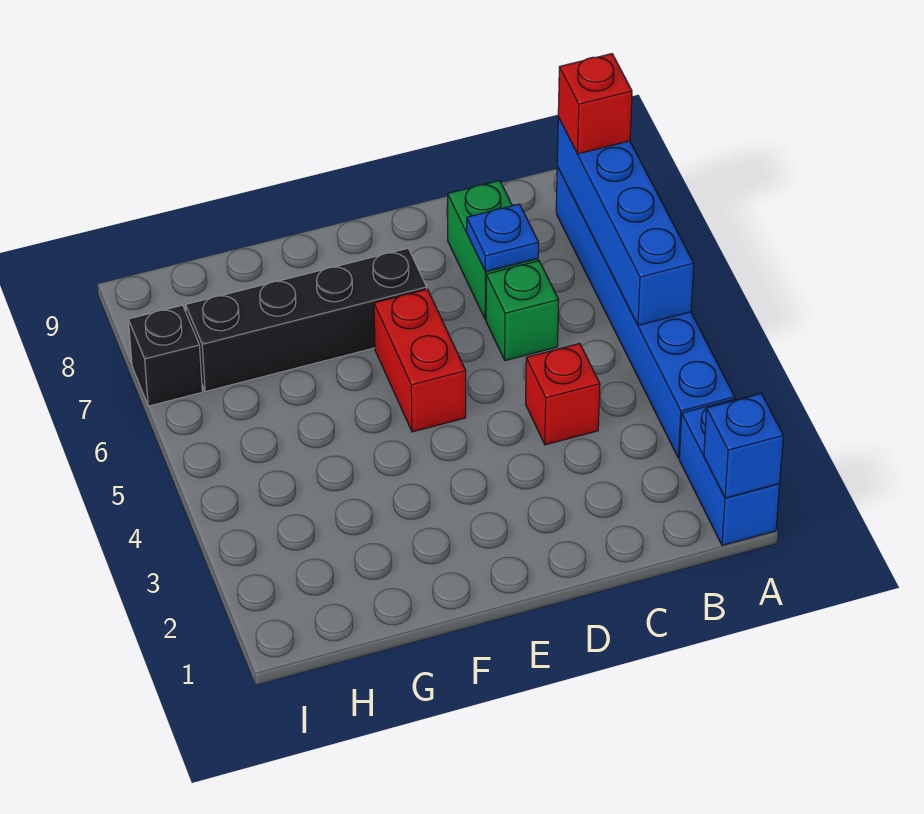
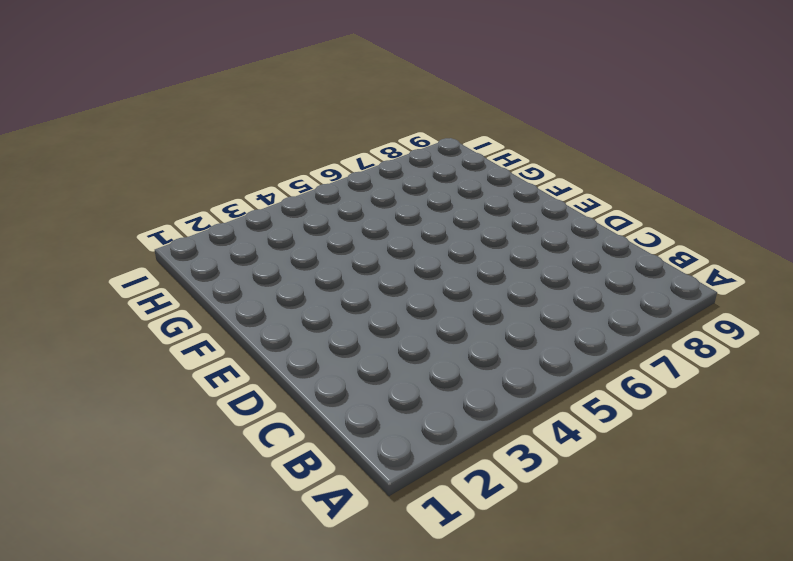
none -> blue 1x2 brick [679,399,780,545]
none -> blue 1x6 brick [556,166,735,458]
none -> red 1x1 brick [526,343,600,445]

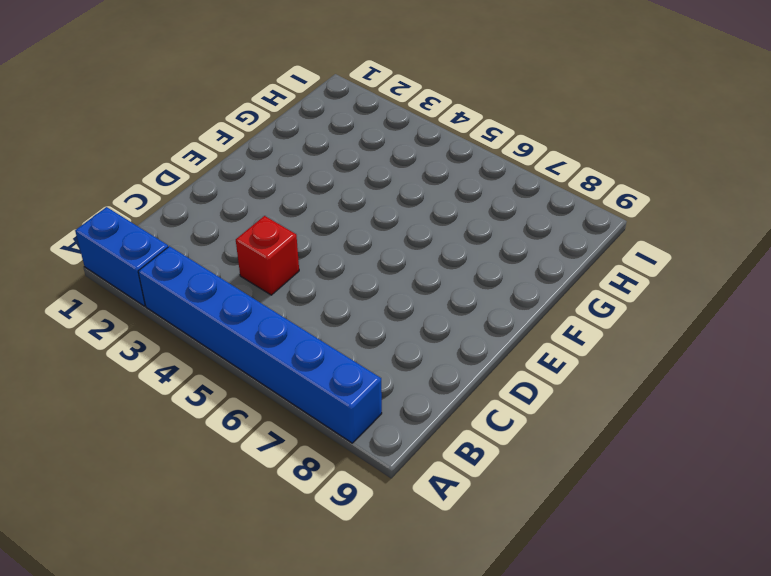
none -> green 1x1 brick [486,261,559,361]
none -> green 1x2 brick [448,180,538,319]
none -> red 1x2 brick [374,289,466,432]

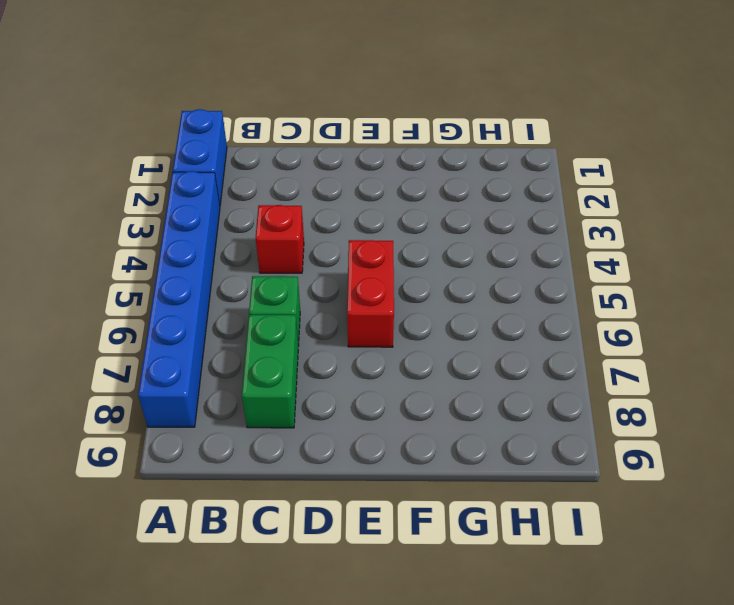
none -> black 1x4 brick [186,248,427,392]
none -> black 1x1 brick [128,305,202,406]
none -> blue 1x1 brick [704,394,784,498]

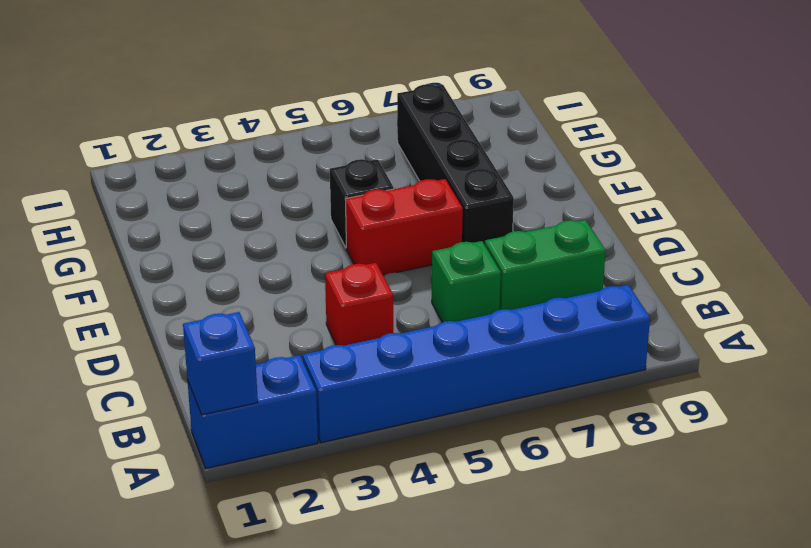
black 1x1 brick [330,159,394,247] -> black 1x1 brick moved to [128,305,202,406]
none -> blue 1x4 brick [557,117,694,325]
none -> blue 1x1 plate [467,204,539,272]
none -> red 1x1 brick [558,54,632,154]

